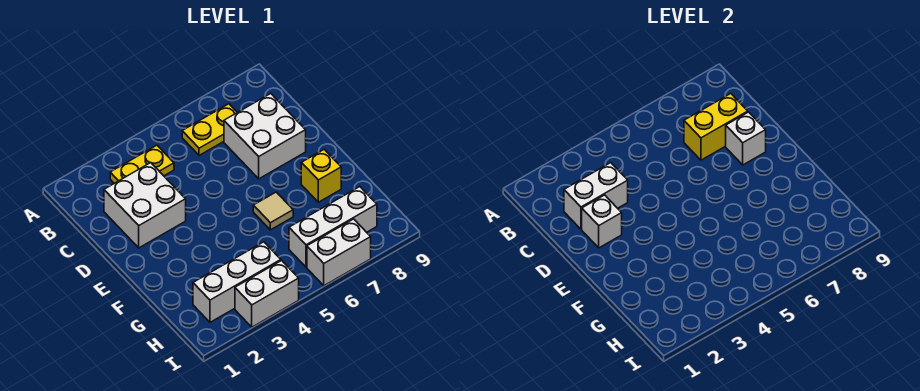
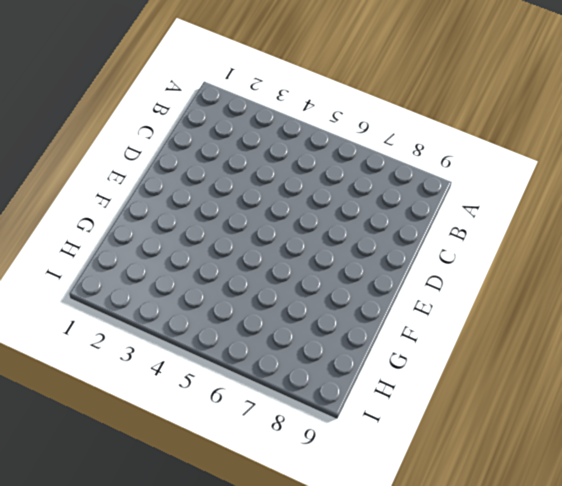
none -> yellow 1x2 plate [110,145,174,183]
none -> yellow 1x2 plate [182,104,237,155]
none -> white 2x2 brick [104,163,186,248]

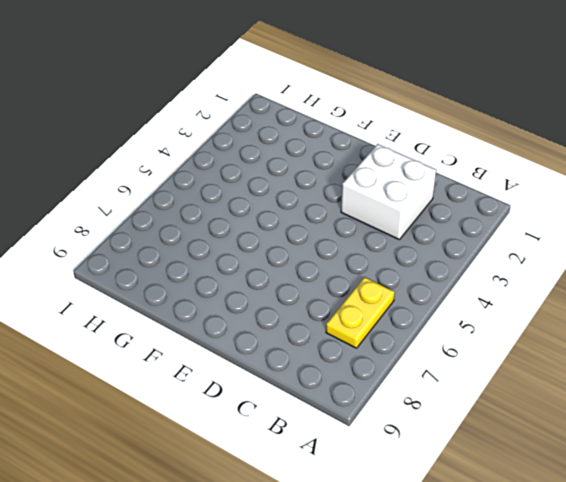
none -> yellow 1x2 plate [110,145,174,183]
none -> white 2x2 brick [224,94,306,179]
none -> tan 1x1 tile [253,192,293,230]

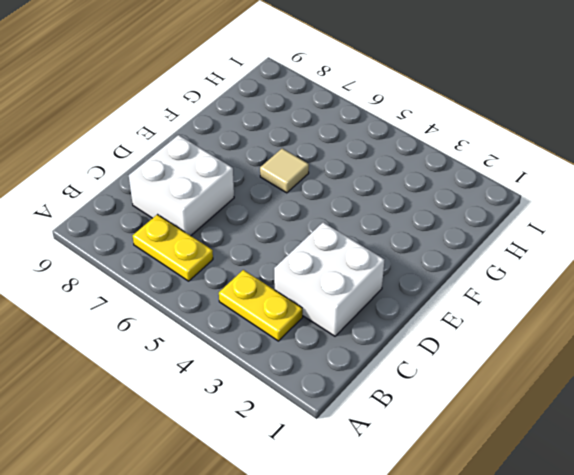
none -> yellow 1x1 brick [301,149,341,202]
none -> white 1x3 brick [193,242,281,322]
none -> white 1x3 brick [289,187,377,267]

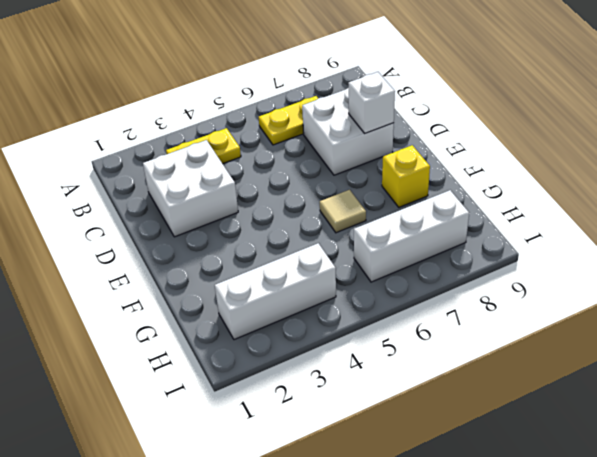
none -> white 1x2 brick [235,260,299,327]
none -> white 1x2 brick [307,219,371,286]
none -> white 1x2 brick [564,163,628,229]

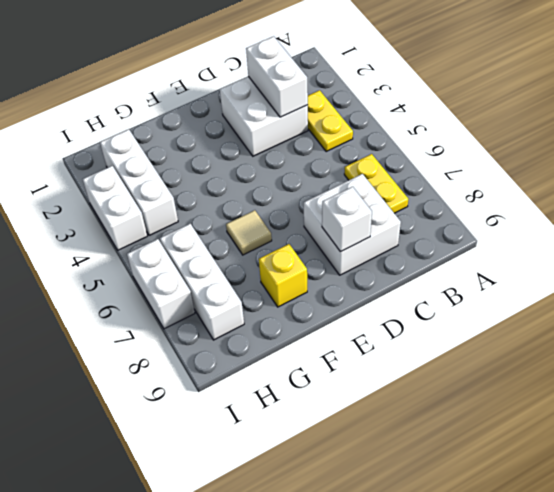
none -> yellow 1x2 brick [684,94,748,160]
none -> white 1x1 brick [582,195,622,248]

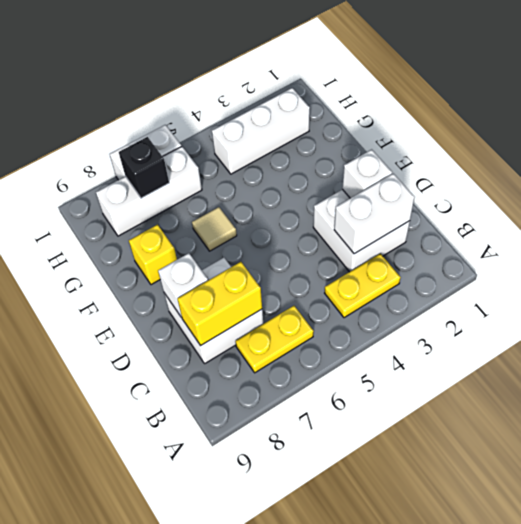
black 1x1 brick [119,137,169,198] -> none
none -> white 1x2 brick [235,260,299,327]

